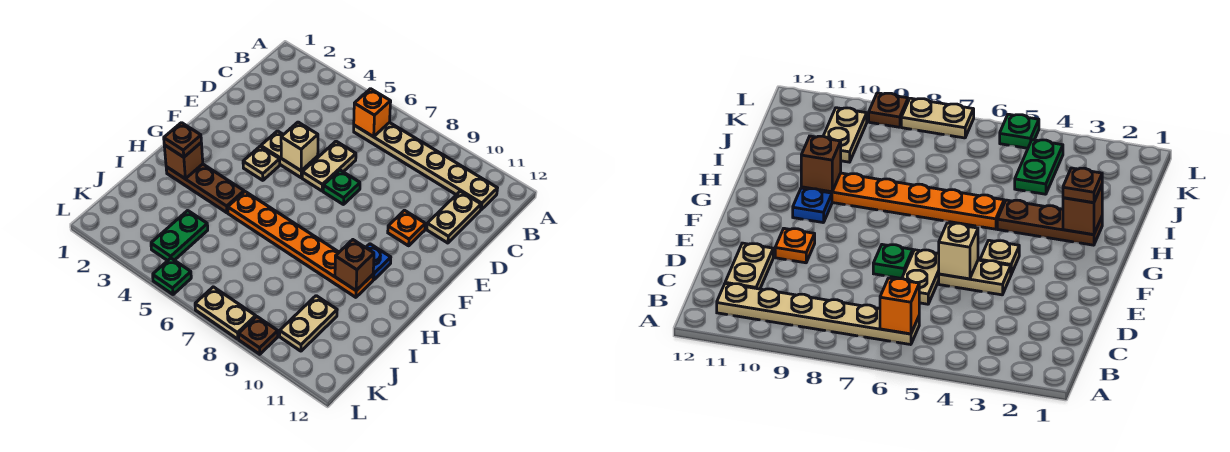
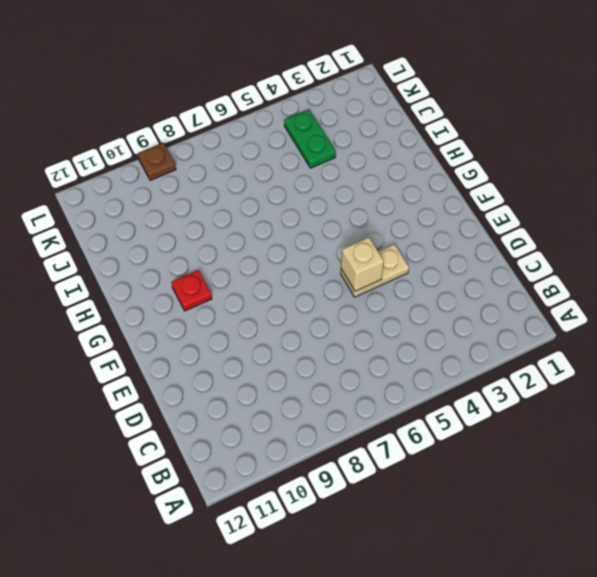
red 1x1 plate [171,270,212,311] -> blue 1x1 plate [366,244,391,280]
none -> tan 1x6 plate [354,122,497,210]
none -> tan 1x2 plate [427,191,481,243]
none -> tan 1x2 plate [302,141,356,191]

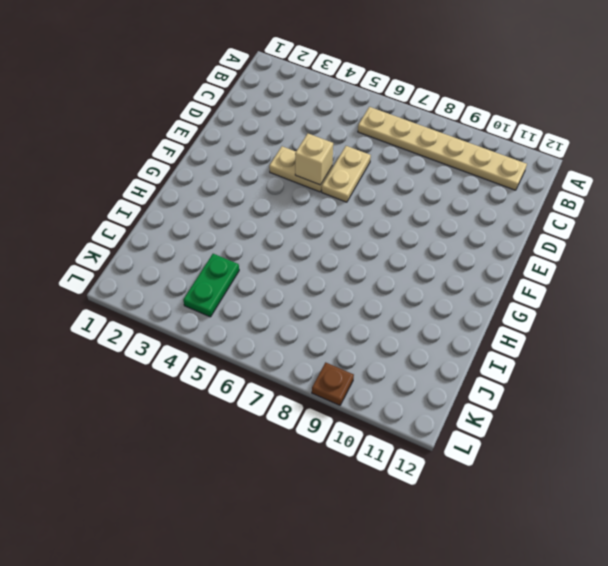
none -> tan 1x2 plate [427,191,481,243]
none -> green 1x1 plate [323,170,360,205]
none -> orange 1x1 plate [388,210,425,246]

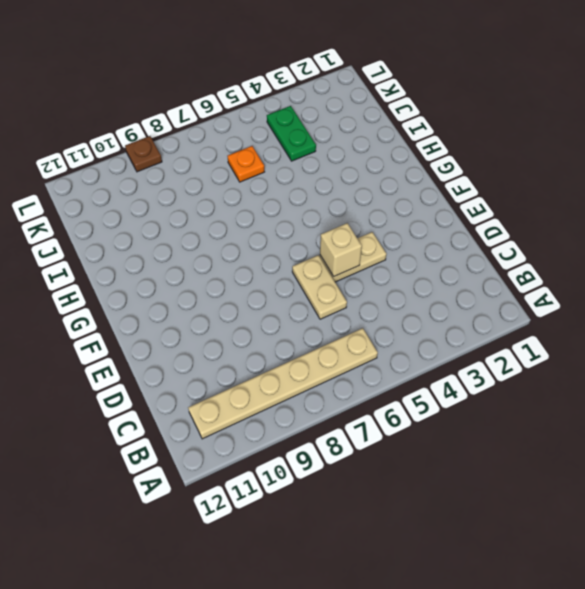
orange 1x1 plate [227,146,264,182] -> orange 1x1 plate moved to [388,210,425,246]
none -> tan 1x2 plate [427,191,481,243]
none -> green 1x1 plate [323,170,360,205]
none -> tan 1x1 plate [243,147,280,180]

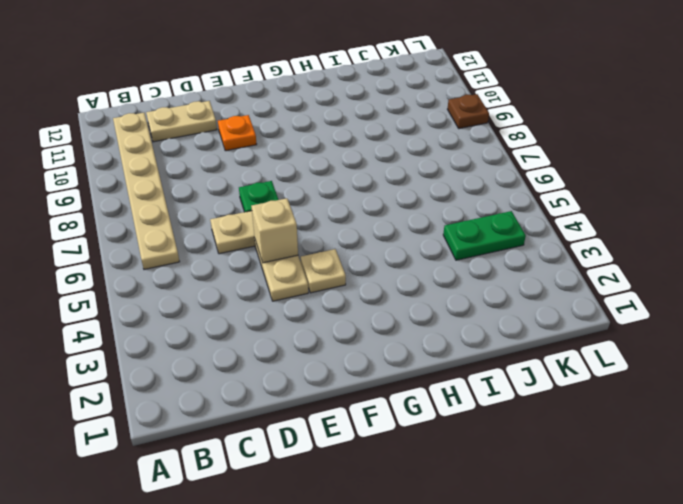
none -> blue 1x1 plate [366,244,391,280]
none -> brown 1x3 plate [166,164,244,213]
none -> orange 1x6 plate [228,192,373,297]

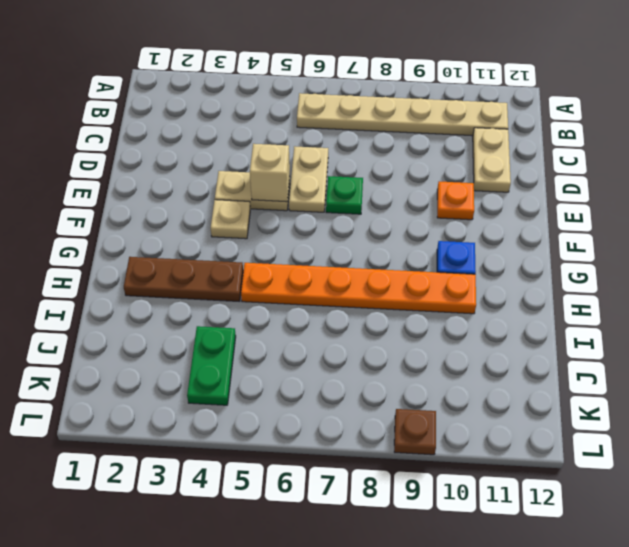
none -> tan 1x2 plate [280,296,337,351]
none -> green 1x1 plate [153,258,191,295]
none -> tan 1x2 plate [195,287,256,339]

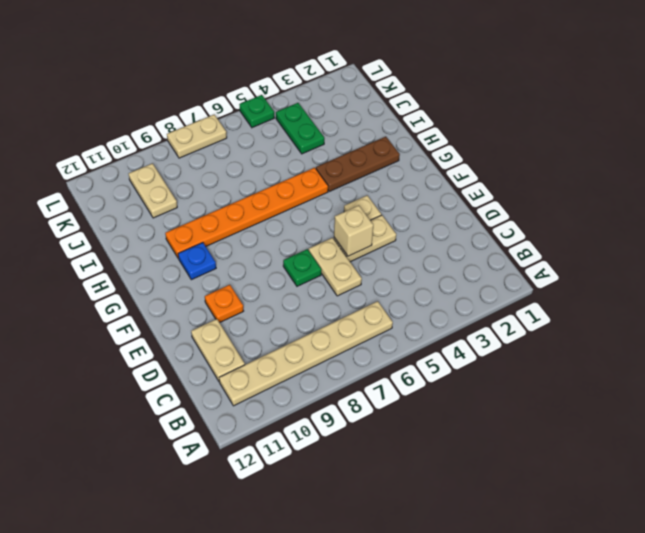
none -> brown 1x1 plate [239,316,278,354]
none -> orange 1x1 brick [354,89,391,137]
none -> brown 1x1 brick [164,143,203,179]

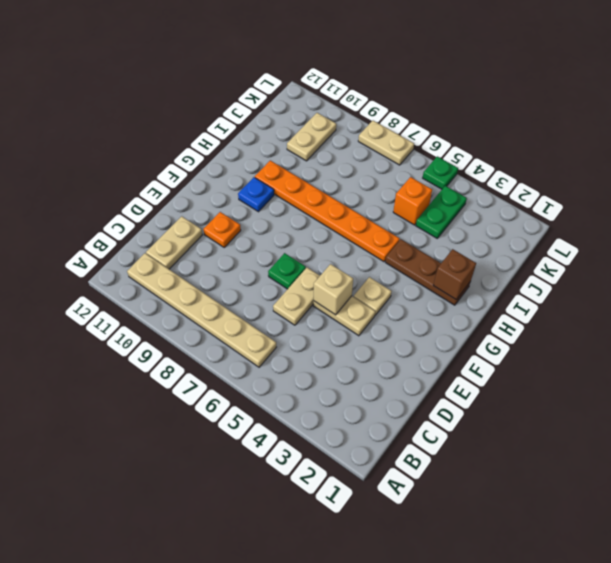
orange 1x1 brick [393,177,432,225] -> orange 1x1 brick moved to [354,89,391,137]
none -> brown 1x1 plate [239,316,278,354]
none -> brown 1x1 brick [335,240,374,290]
none -> brown 1x1 plate [164,123,201,157]

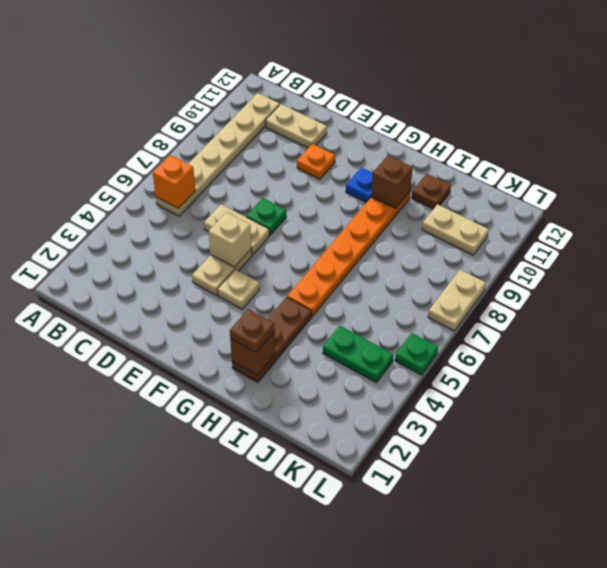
brown 1x1 plate [412,174,451,209] -> brown 1x1 plate moved to [239,316,278,354]

